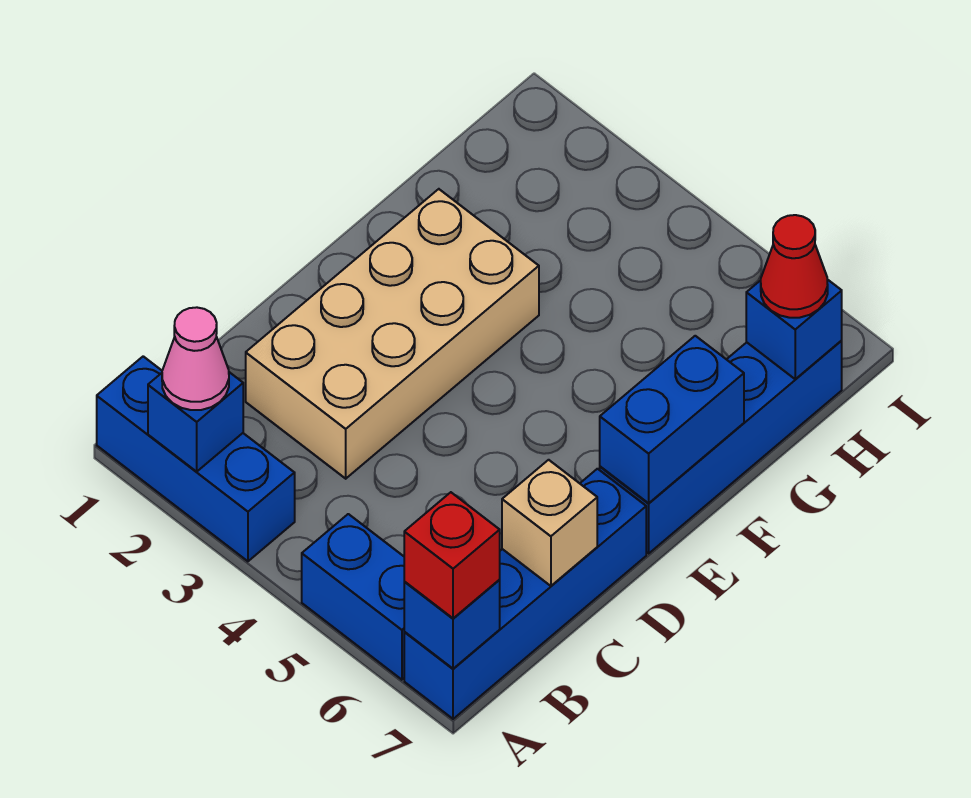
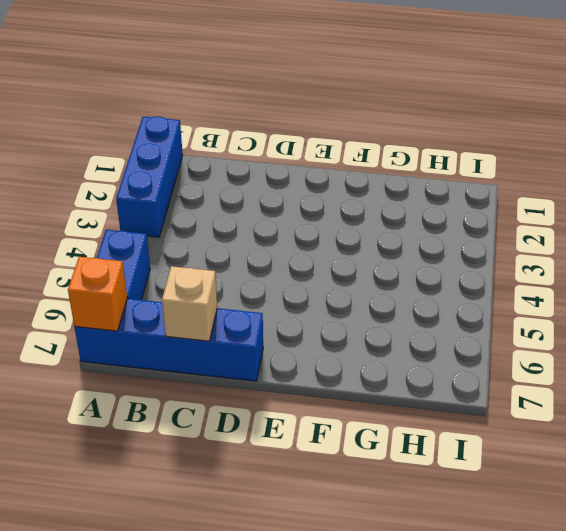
orange 1x1 brick [68,257,127,331] -> blue 1x1 brick [404,580,500,669]
none -> tan 2x4 brick [246,189,539,479]
none -> blue 1x4 brick [600,340,842,553]
none -> blue 1x1 brick [148,372,243,472]

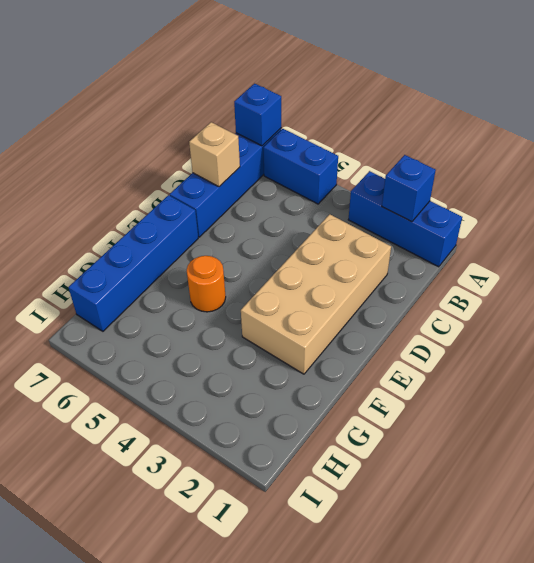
orange 1x1 round brick [187,256,226,312] -> none
none -> blue 1x2 brick [600,336,744,503]
none -> blue 1x1 brick [746,279,842,379]
none -> pink 1x1 cone [162,307,229,410]

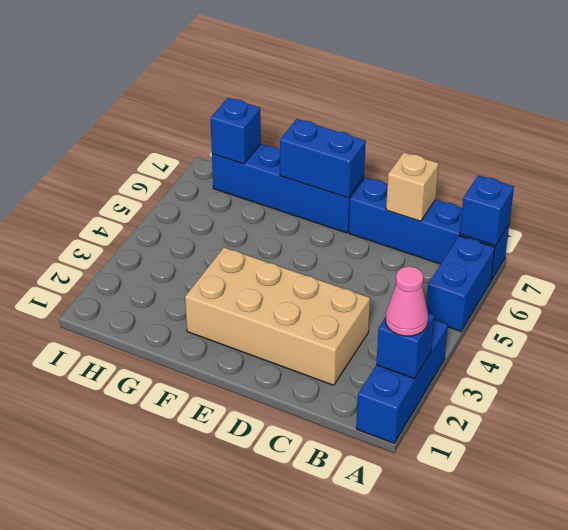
none -> red 1x1 brick [404,492,500,618]
none -> red 1x1 cone [761,215,828,318]

